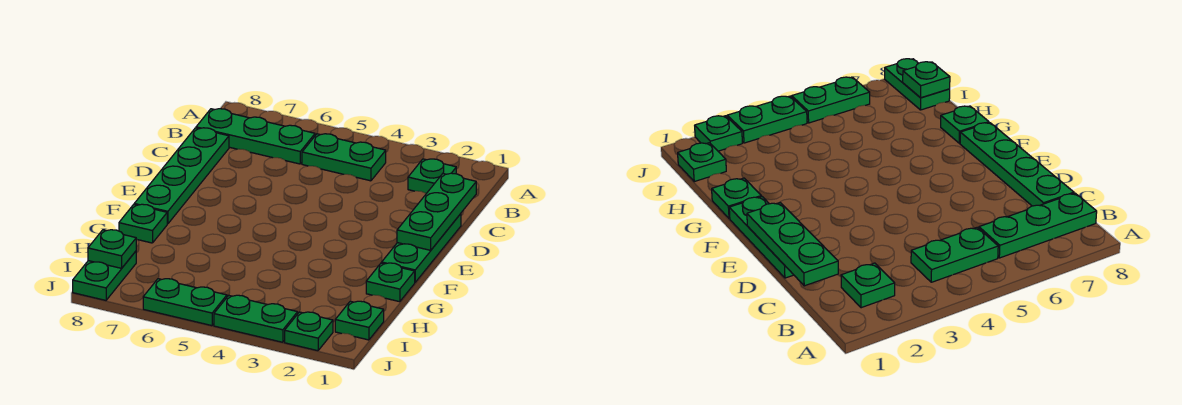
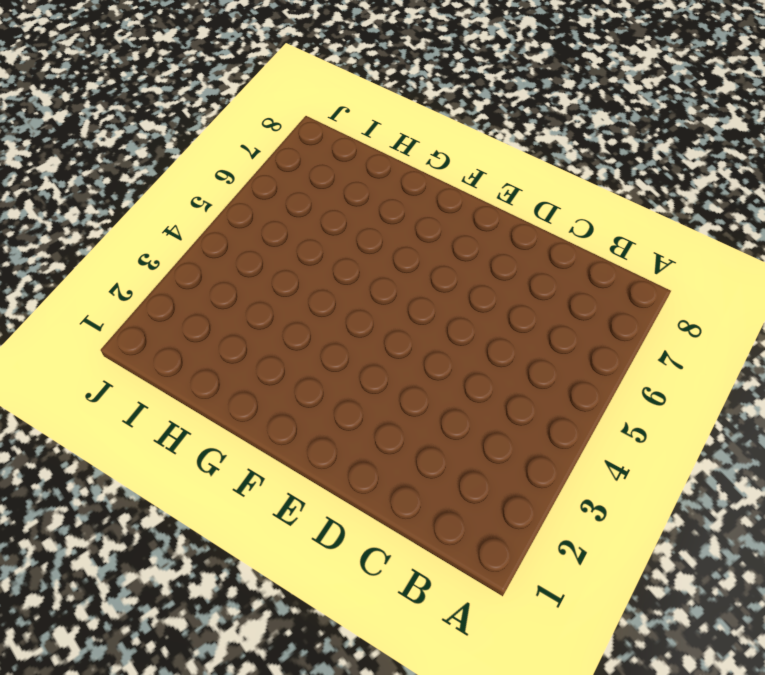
none -> green 1x1 plate [408,159,456,193]
none -> green 1x2 plate [302,134,386,181]
none -> green 1x3 plate [196,109,315,164]

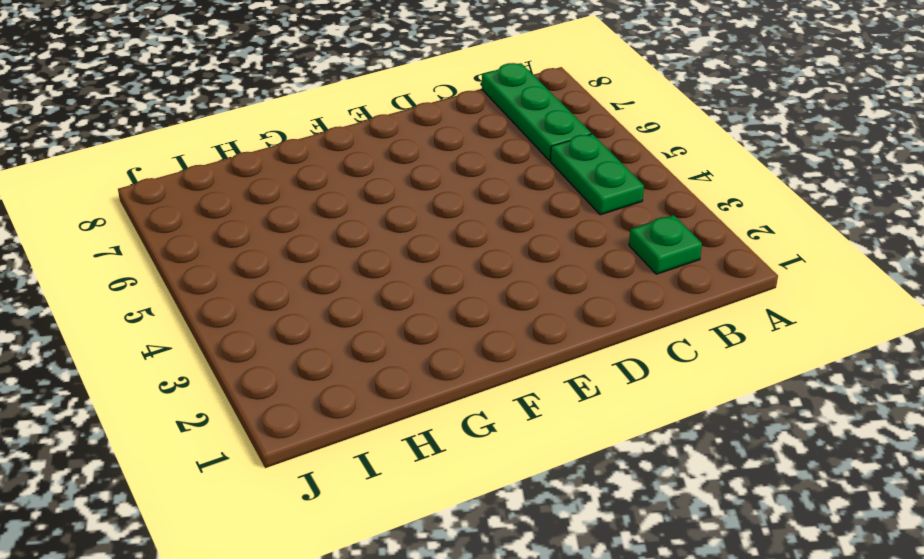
none -> green 1x4 plate [134,128,229,224]
none -> green 1x3 plate [382,214,461,282]
none -> green 1x1 plate [366,263,415,302]

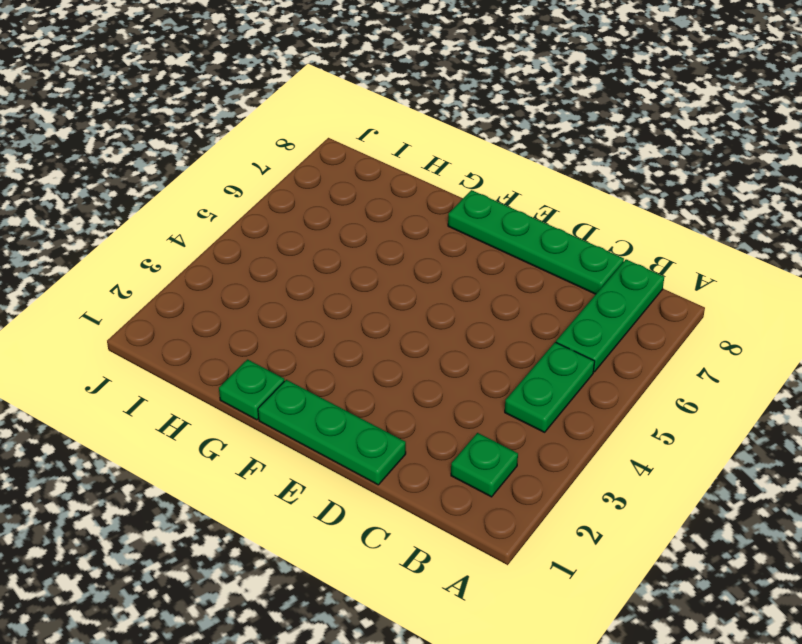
none -> green 1x1 plate [119,204,167,243]
none -> green 1x1 plate [335,301,384,340]
none -> green 1x2 plate [73,251,136,300]

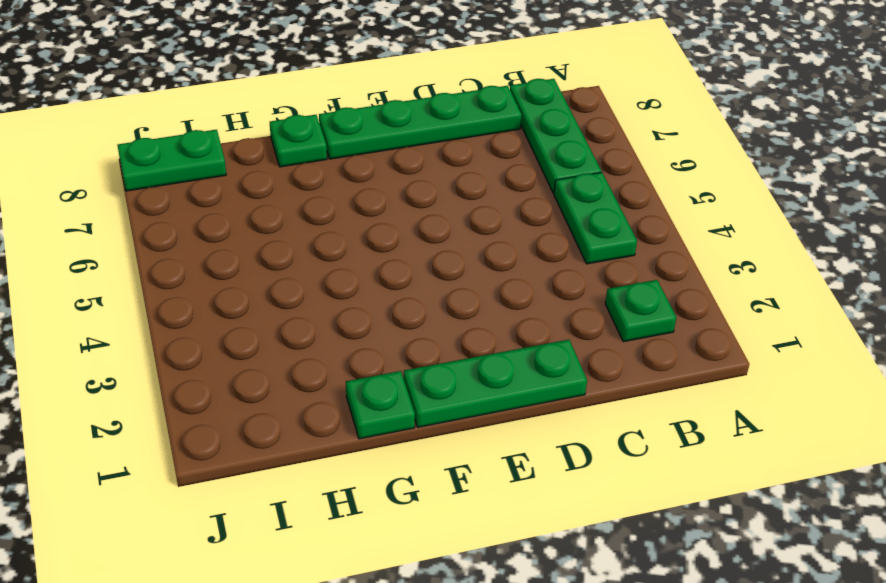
none -> green 1x1 plate [335,301,384,340]
none -> green 1x1 plate [285,312,333,351]
none -> green 1x2 plate [214,295,298,342]

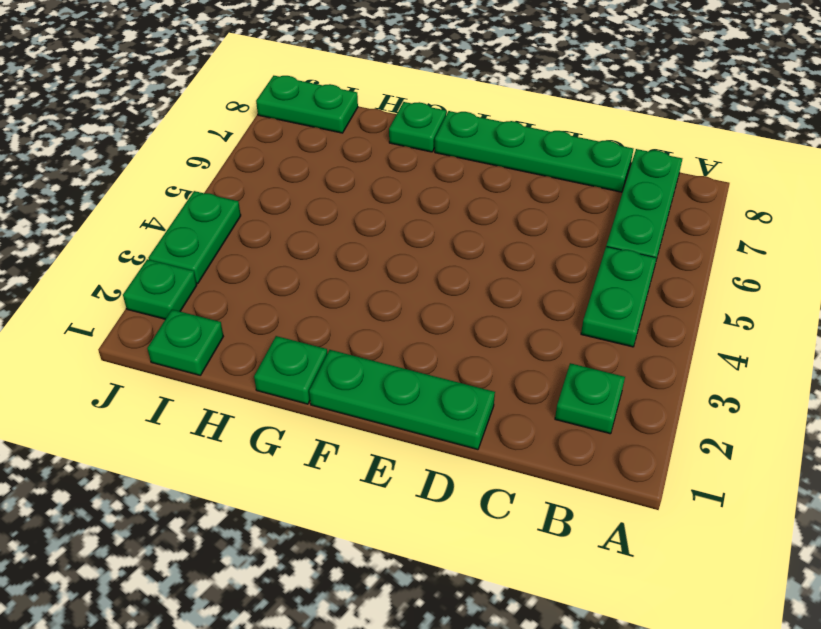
none -> green 1x2 plate [143,279,227,326]
none -> green 1x3 plate [397,173,476,250]
none -> green 1x1 plate [88,230,136,268]

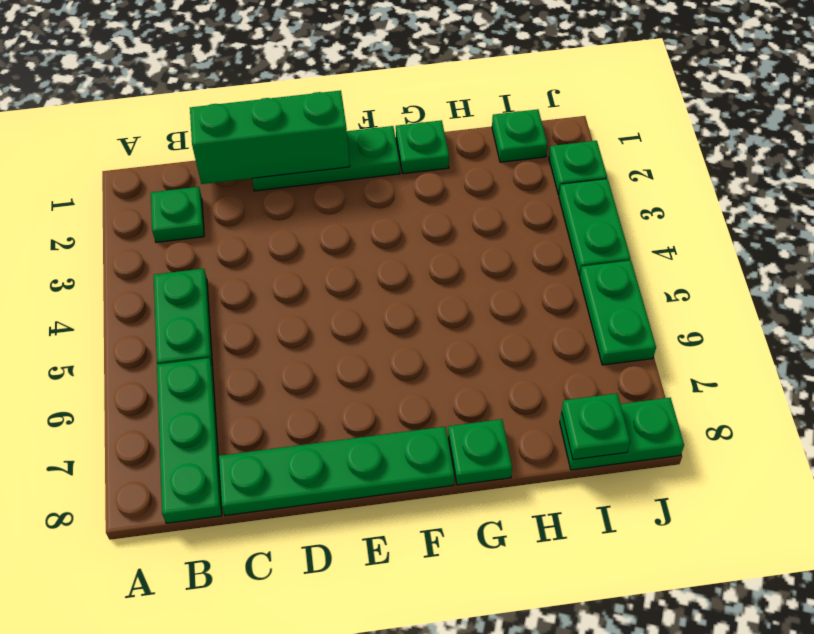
green 1x3 brick [190,90,350,184] -> green 1x3 plate [397,173,476,250]

